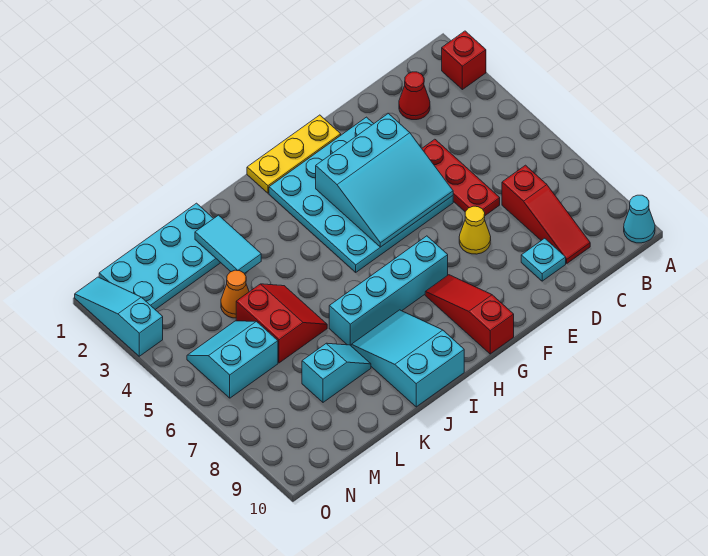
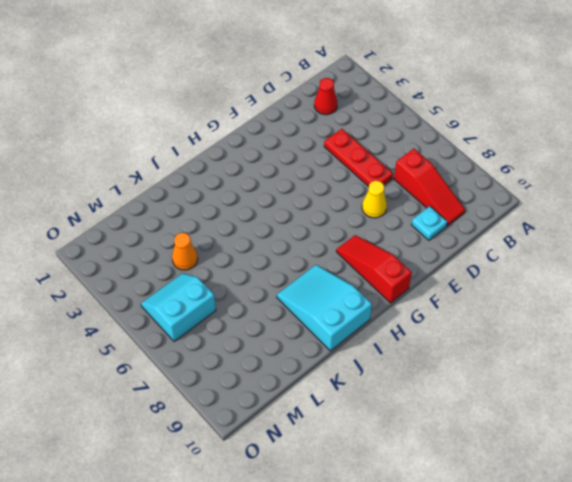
none -> red 1x1 brick [442,31,486,90]
none -> cyan 1x1 cone [624,195,655,243]
none -> cyan 4x4 plate [269,117,453,272]

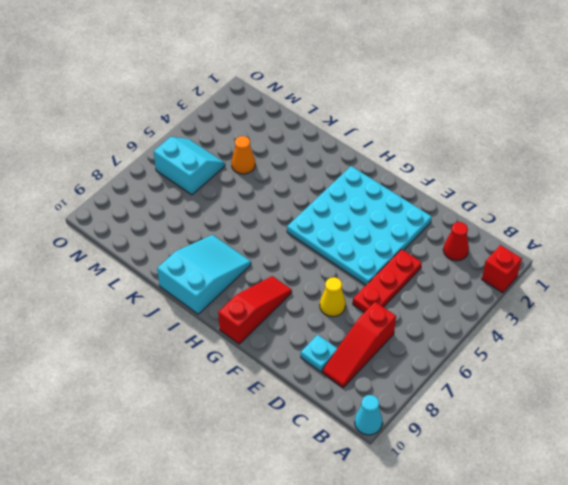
none -> yellow 1x3 plate [247,115,341,193]
none -> cyan 1x4 brick [329,236,448,345]
none -> cyan 2x4 plate [99,203,221,310]

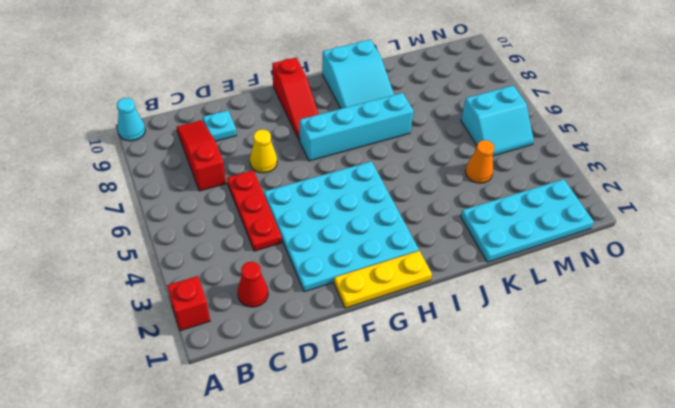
none -> red 2x2 slope [236,284,327,363]
none -> cyan 1x2 slope [302,343,371,402]
none -> cyan 1x3 slope [75,277,163,356]

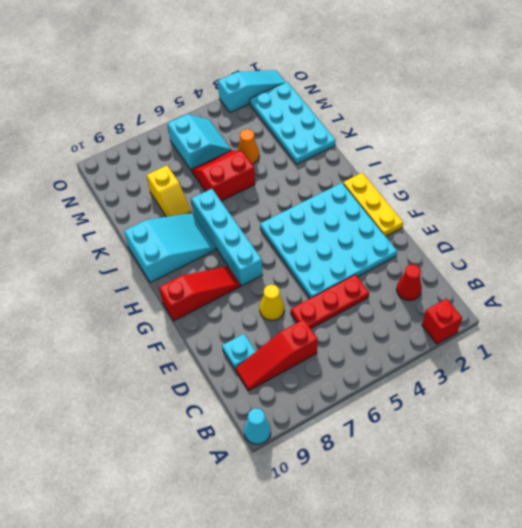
red 2x2 slope [192,150,255,201] -> red 2x2 slope turned to [236,284,327,363]
yellow 1x2 slope [147,166,192,217] -> cyan 1x2 slope [302,343,371,402]
none -> cyan 3x3 slope [316,113,453,247]
none -> cyan 1x2 tile [195,215,261,273]

